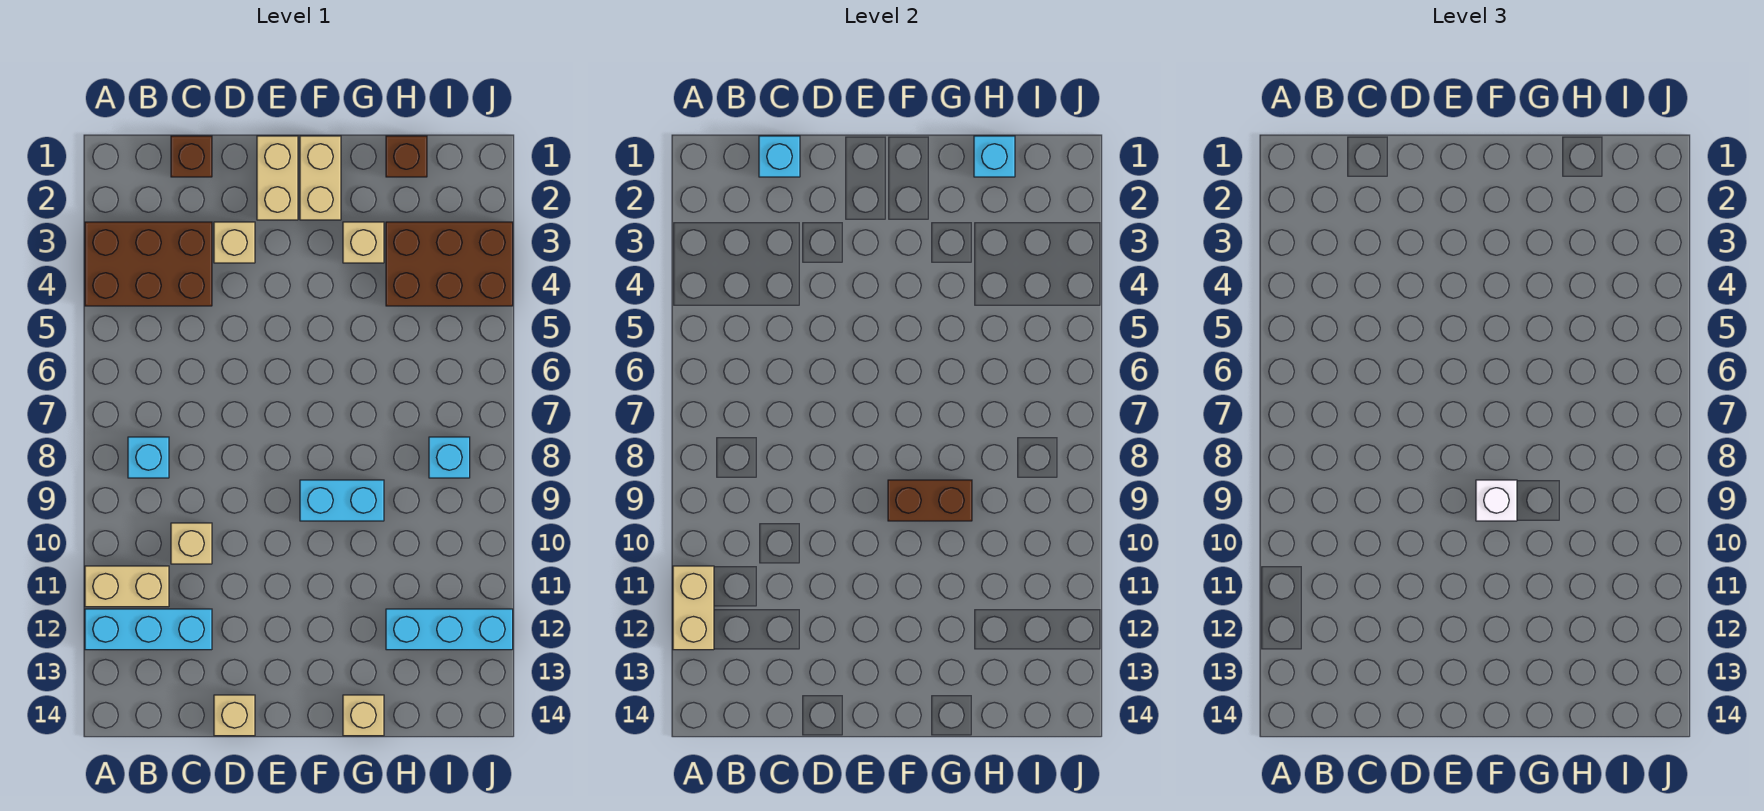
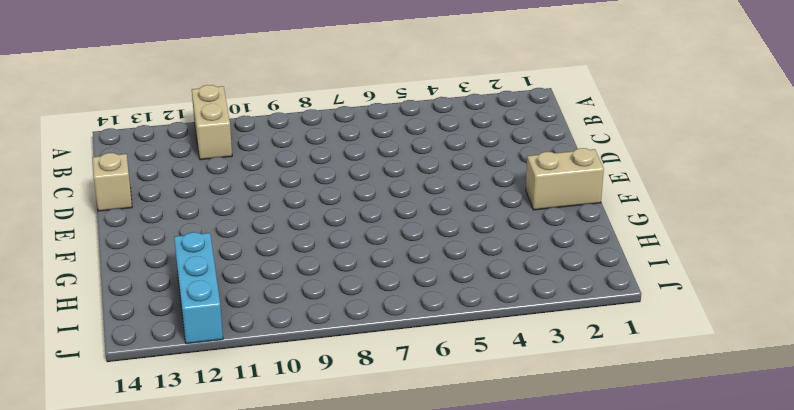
none -> brown 2x3 brick [85,222,212,306]
none -> cyan 1x3 brick [85,609,212,650]
none -> cyan 1x1 brick [128,437,169,478]

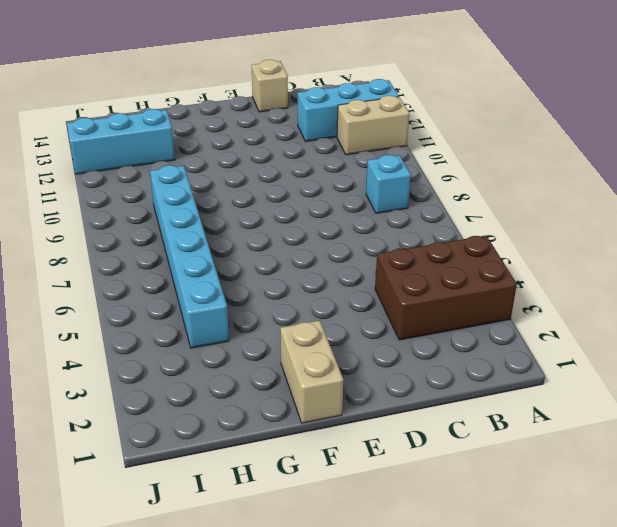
cyan 1x6 brick [150,165,229,348] -> brown 2x3 brick [386,222,513,306]
none -> brown 1x1 brick [171,136,212,177]
none -> tan 1x1 brick [171,523,212,564]
none -> tan 1x1 brick [214,222,255,263]

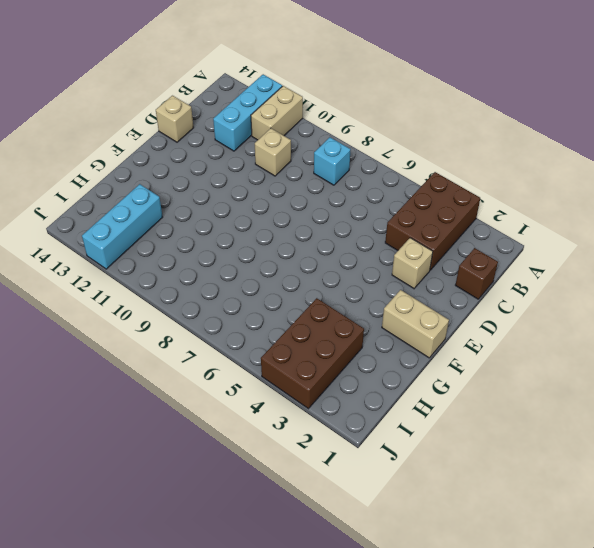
none -> tan 1x2 brick [257,136,298,220]
none -> cyan 1x2 brick [300,480,384,521]
none -> tan 1x1 brick [343,222,384,263]

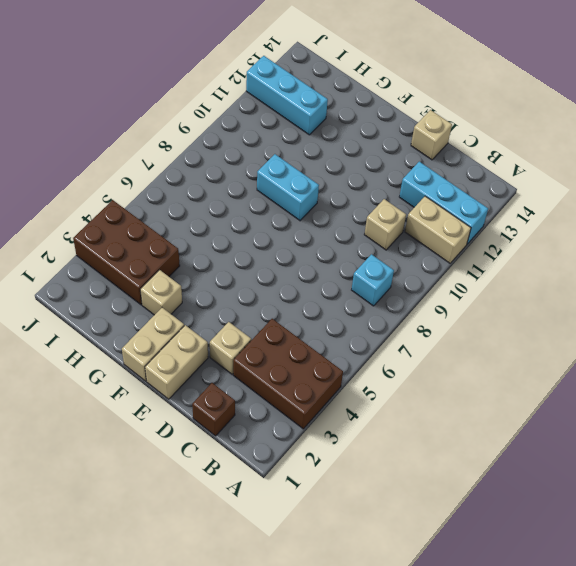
none -> tan 1x1 brick [343,695,384,736]
none -> brown 1x1 brick [386,136,427,177]
none -> cyan 1x1 brick [429,437,470,478]

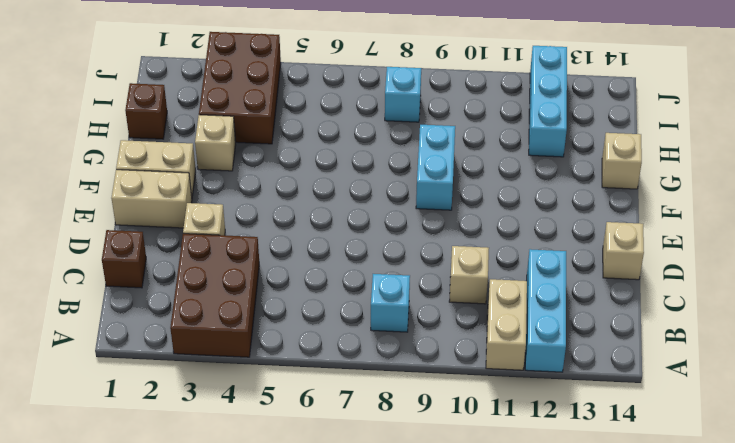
none -> tan 1x2 brick [673,566,714,650]
none -> cyan 1x1 brick [759,136,800,177]
none -> brown 1x2 brick [888,480,972,521]

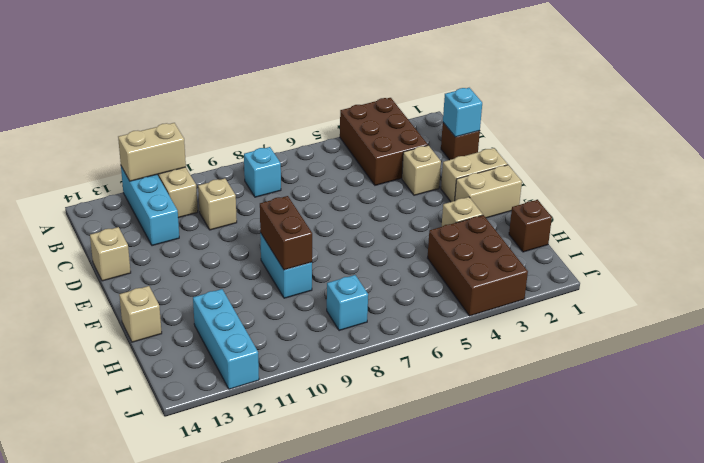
none -> cyan 1x1 brick [974,136,1015,177]
none -> white 1x1 brick [1476,480,1517,521]

